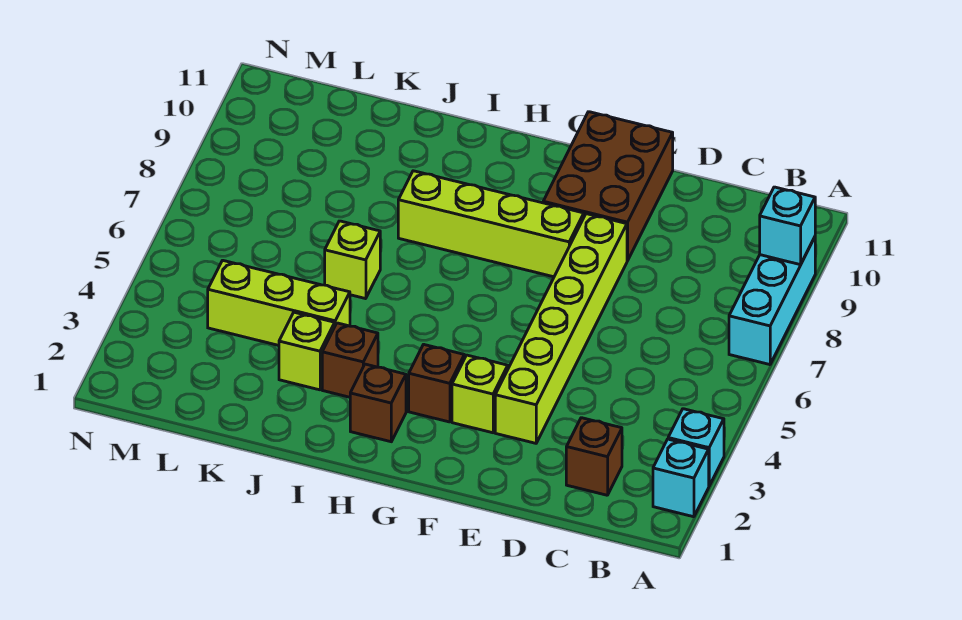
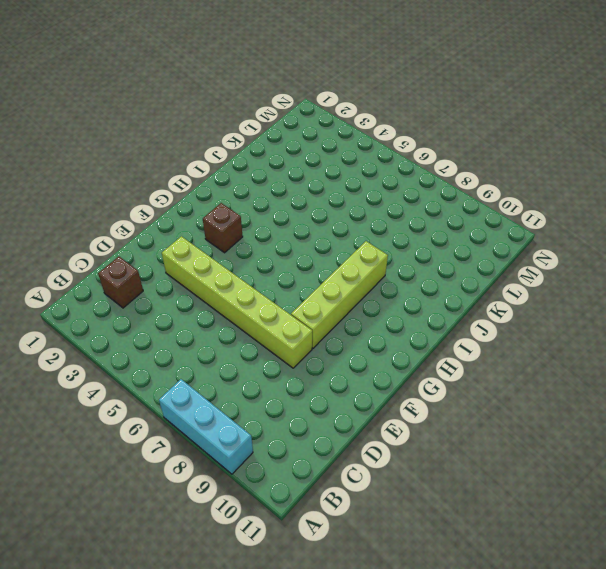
none -> cyan 1x1 brick [653,439,709,517]
none -> cyan 1x1 brick [668,409,724,486]
none -> brown 2x3 brick [543,112,673,261]

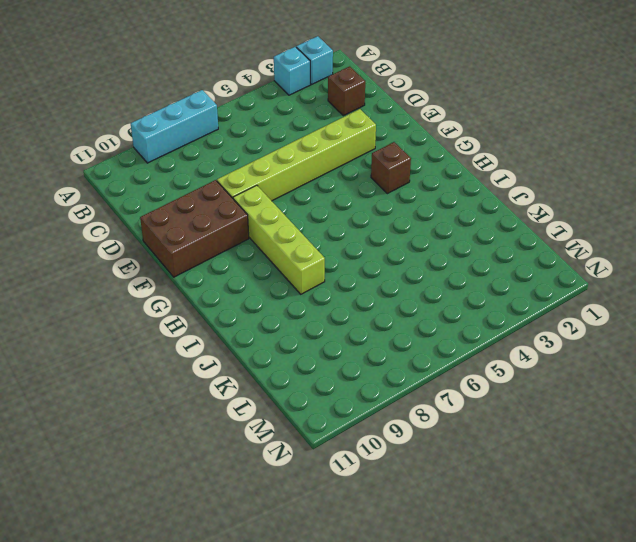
none -> lime 1x1 brick [452,355,508,433]
none -> brown 1x1 brick [350,364,406,442]
none -> brown 1x1 brick [322,323,378,397]

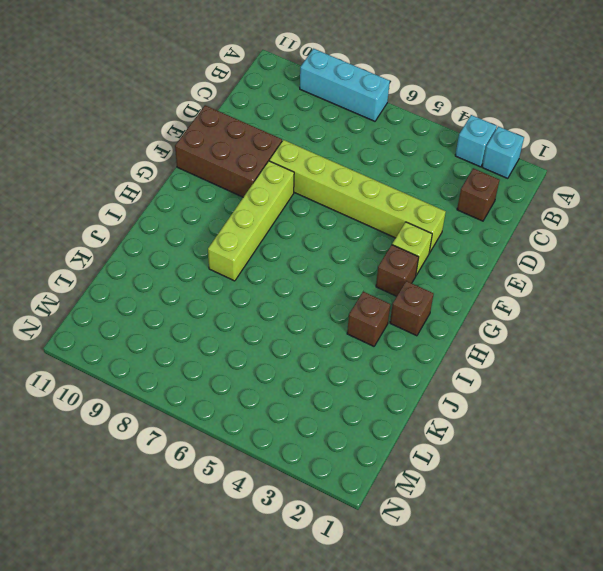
none -> lime 1x1 brick [279,312,335,390]
none -> lime 1x3 brick [208,260,350,345]
none -> lime 1x1 brick [325,221,380,299]

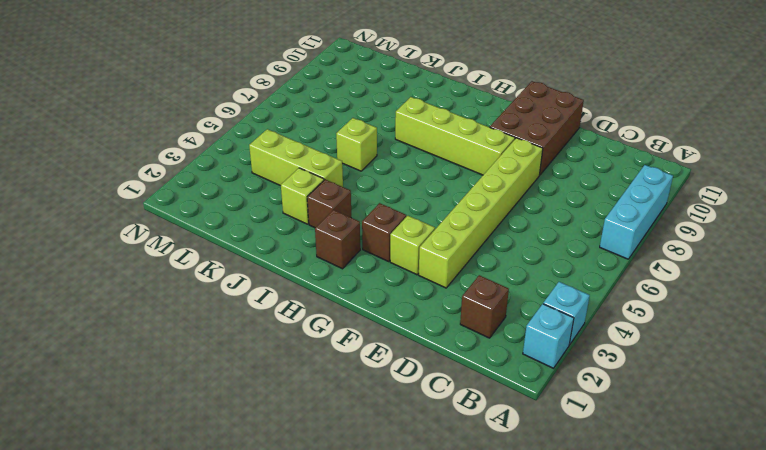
none -> cyan 1x1 brick [760,187,815,265]

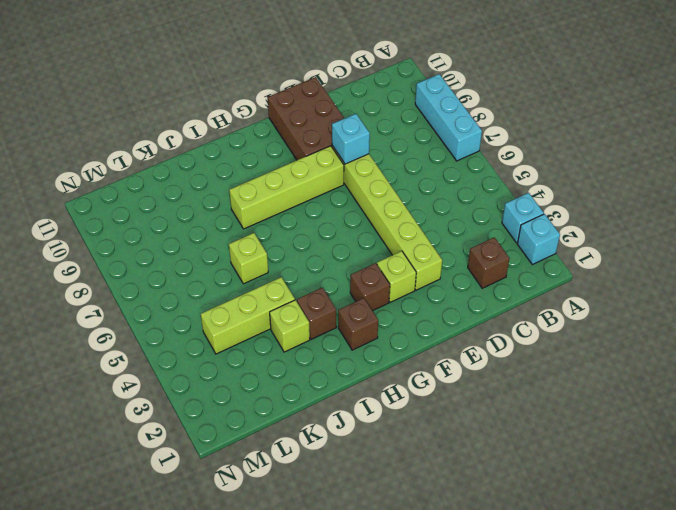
cyan 1x1 brick [332,114,370,164] -> cyan 1x1 brick moved to [760,187,815,265]

